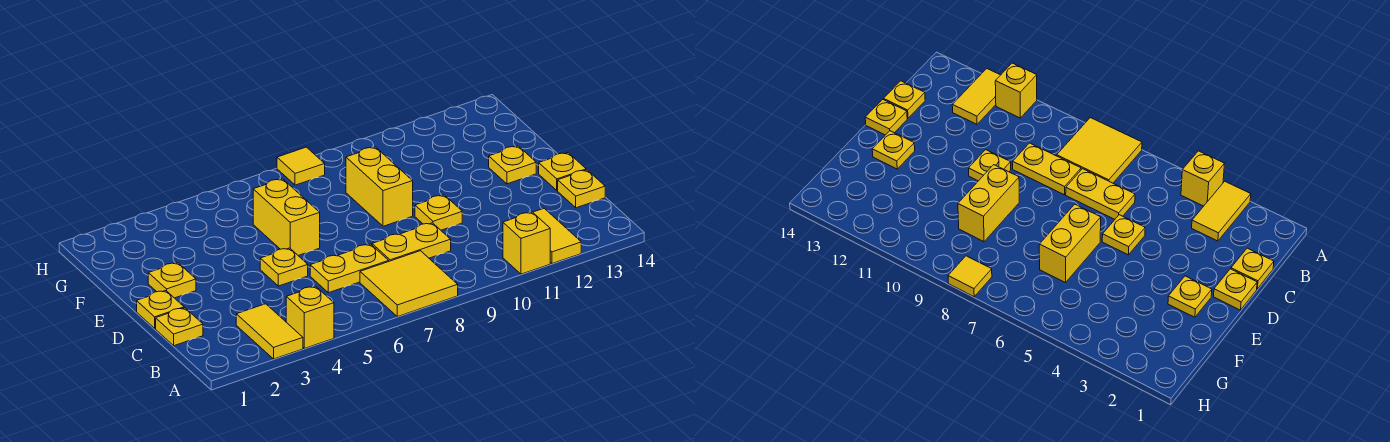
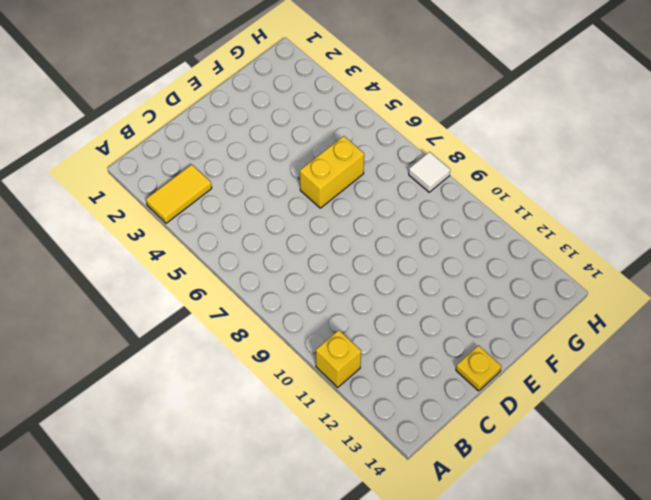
white 1x1 tile [409,152,450,192] -> yellow 1x1 tile [277,147,325,185]
none -> yellow 1x1 brick [286,286,334,348]
none -> yellow 2x2 tile [360,251,458,317]
none -> yellow 1x2 tile [533,208,581,264]

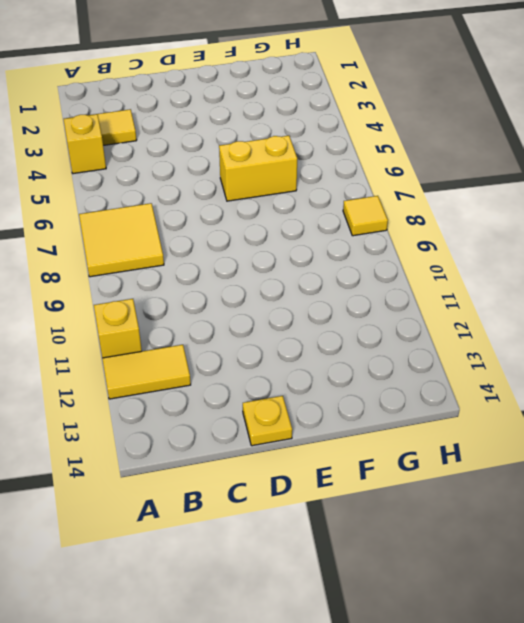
none -> yellow 1x1 plate [156,308,203,346]
none -> yellow 1x2 plate [310,244,389,293]
none -> yellow 1x2 plate [372,223,451,261]

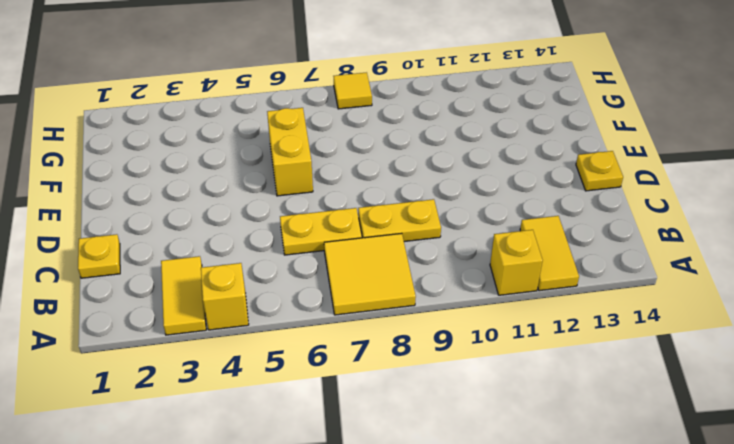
none -> yellow 1x1 plate [558,170,605,208]
none -> yellow 1x1 plate [137,291,184,328]
none -> yellow 1x1 plate [260,248,308,286]

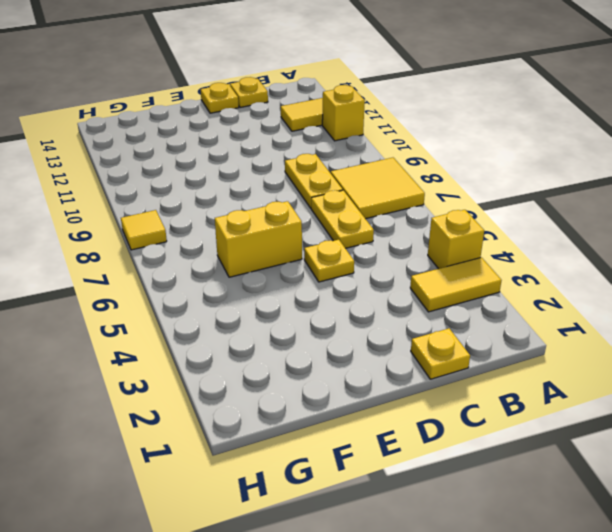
none -> yellow 1x1 plate [137,291,184,328]
none -> yellow 1x1 plate [415,195,462,230]
none -> yellow 1x1 plate [148,263,196,298]

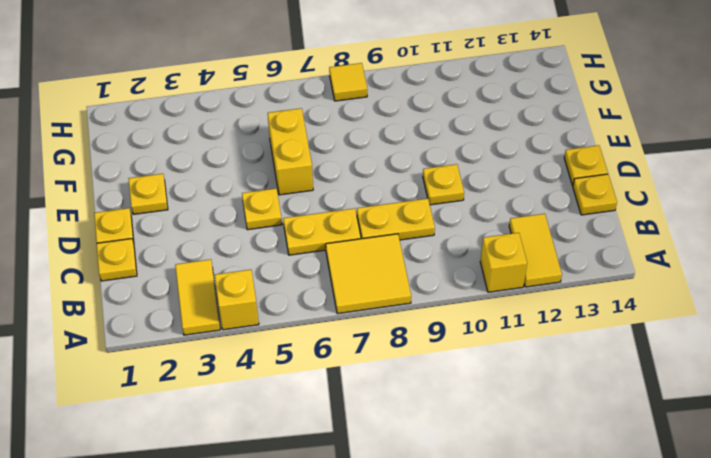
none -> yellow 1x2 brick [346,147,413,226]
none -> yellow 1x1 plate [489,146,536,184]

